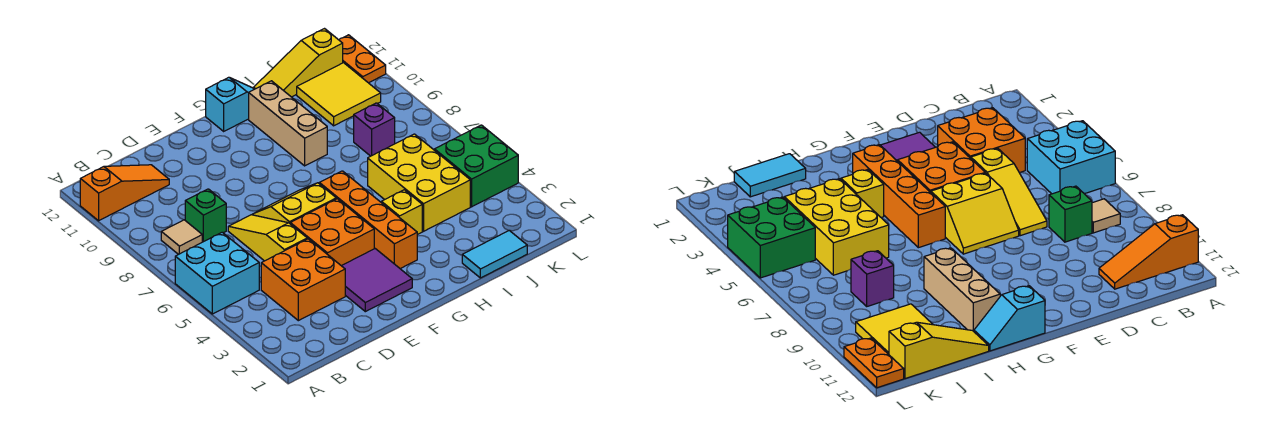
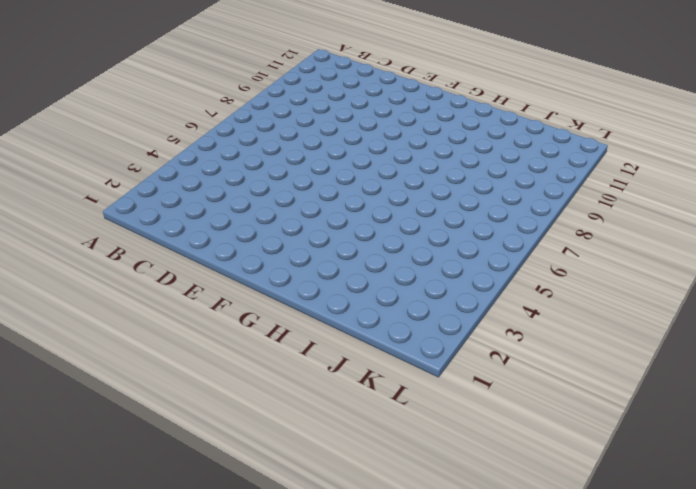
none -> cyan 2x2 brick [175,232,259,314]
none -> orange 1x3 slope [80,165,169,221]
none -> tan 1x1 tile [161,220,202,255]

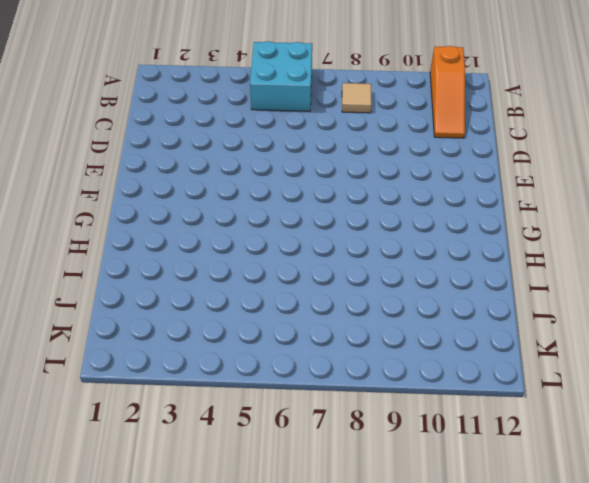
none -> orange 2x2 brick [261,239,345,321]
none -> green 1x1 brick [185,189,226,242]
none -> yellow 1x3 slope [228,215,307,261]

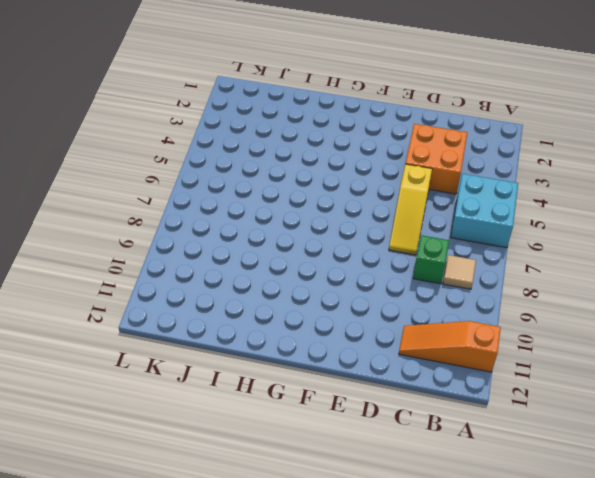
none -> purple 2x2 tile [342,249,412,312]
none -> orange 2x2 brick [290,199,374,266]
none -> yellow 2x2 slope [252,183,336,223]

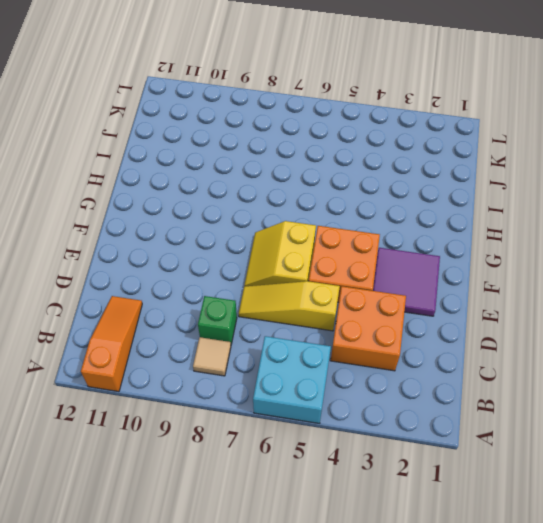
none -> orange 1x4 brick [319,171,417,269]
none -> cyan 1x2 slope [206,77,254,131]
none -> yellow 1x1 brick [381,190,422,235]

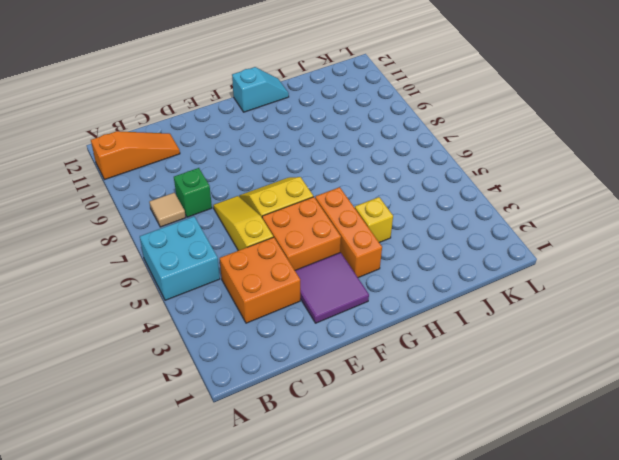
orange 1x3 brick [315,187,382,278] -> orange 1x4 brick [319,171,417,269]
none -> tan 1x3 brick [249,81,327,166]
none -> cyan 1x2 tile [462,230,527,278]
none -> yellow 2x3 brick [368,134,470,231]

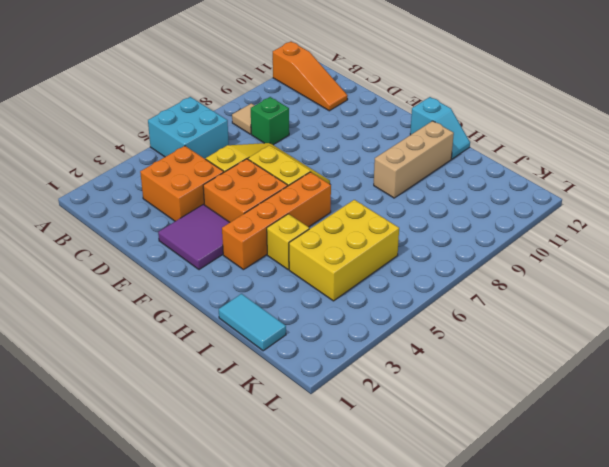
none -> yellow 1x3 slope [254,29,343,97]
none -> purple 1x1 brick [354,103,395,156]
none -> yellow 2x2 tile [297,63,381,126]

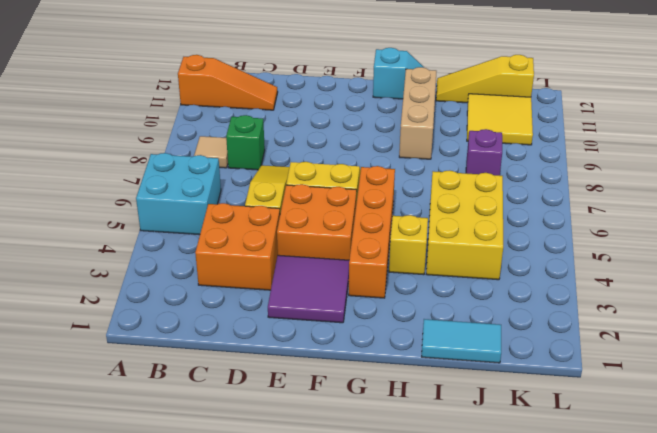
none -> green 2x2 brick [435,125,518,207]
none -> orange 1x2 plate [339,35,386,83]

